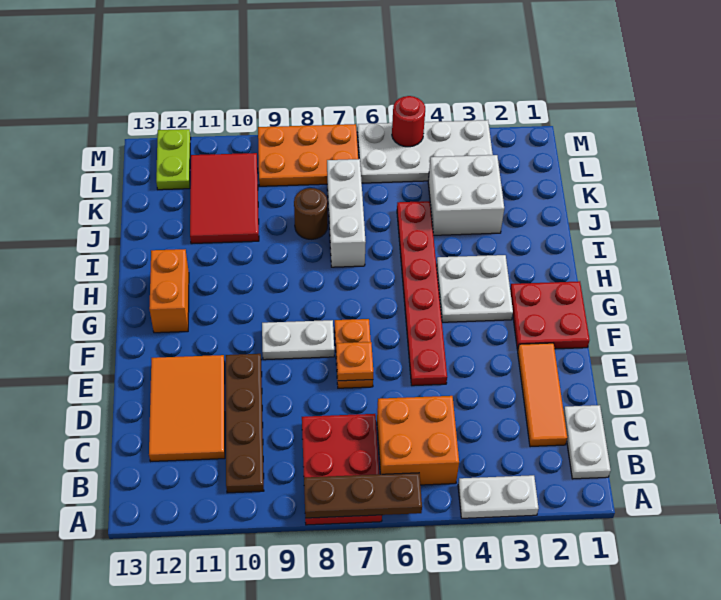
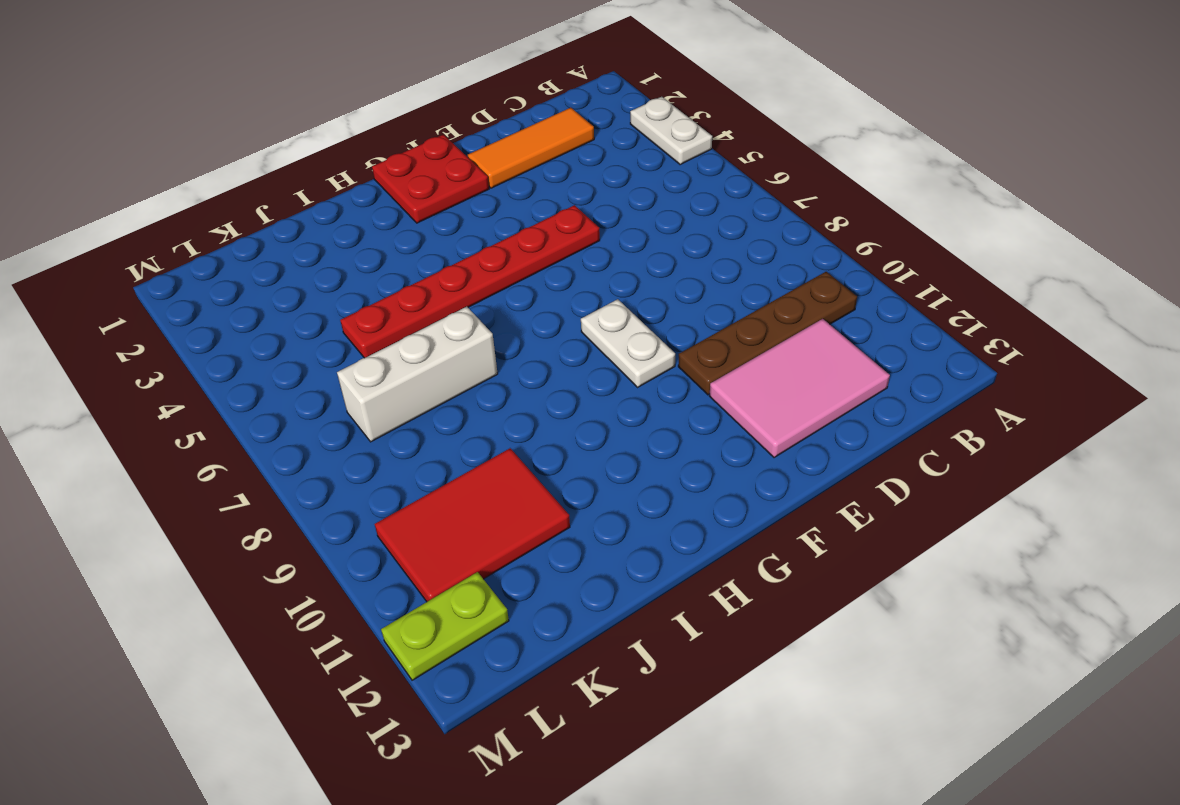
pink 2x3 tile [710,319,890,458] -> orange 2x3 tile [149,355,225,461]
none -> red 2x3 plate [302,414,382,525]
none -> white 1x2 plate [564,405,611,479]
none -> orange 2x2 brick [377,396,459,485]

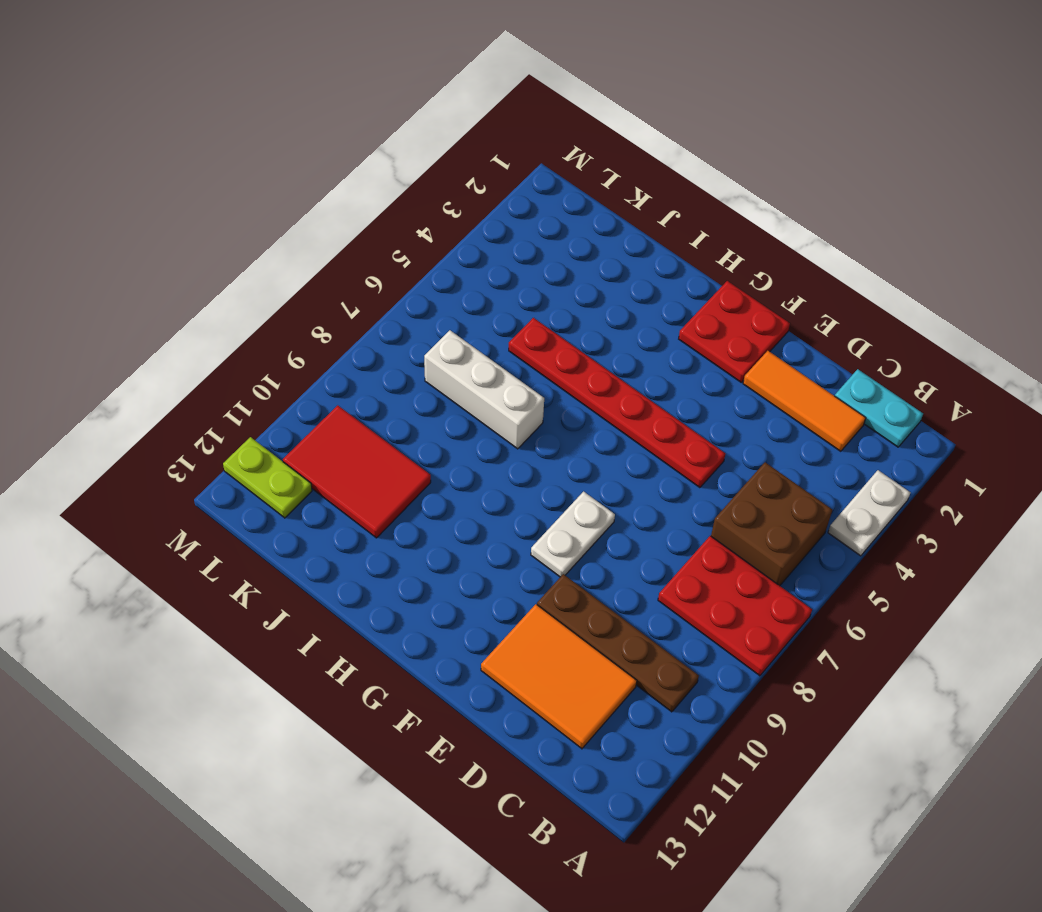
cyan 1x2 plate [835,369,923,447] -> white 1x2 plate [564,405,611,479]
brown 2x2 brick [711,462,832,586] -> orange 2x2 brick [377,396,459,485]
none -> orange 1x2 plate [335,319,373,388]
none -> white 2x2 plate [436,255,513,322]
none -> orange 1x2 brick [149,249,189,333]

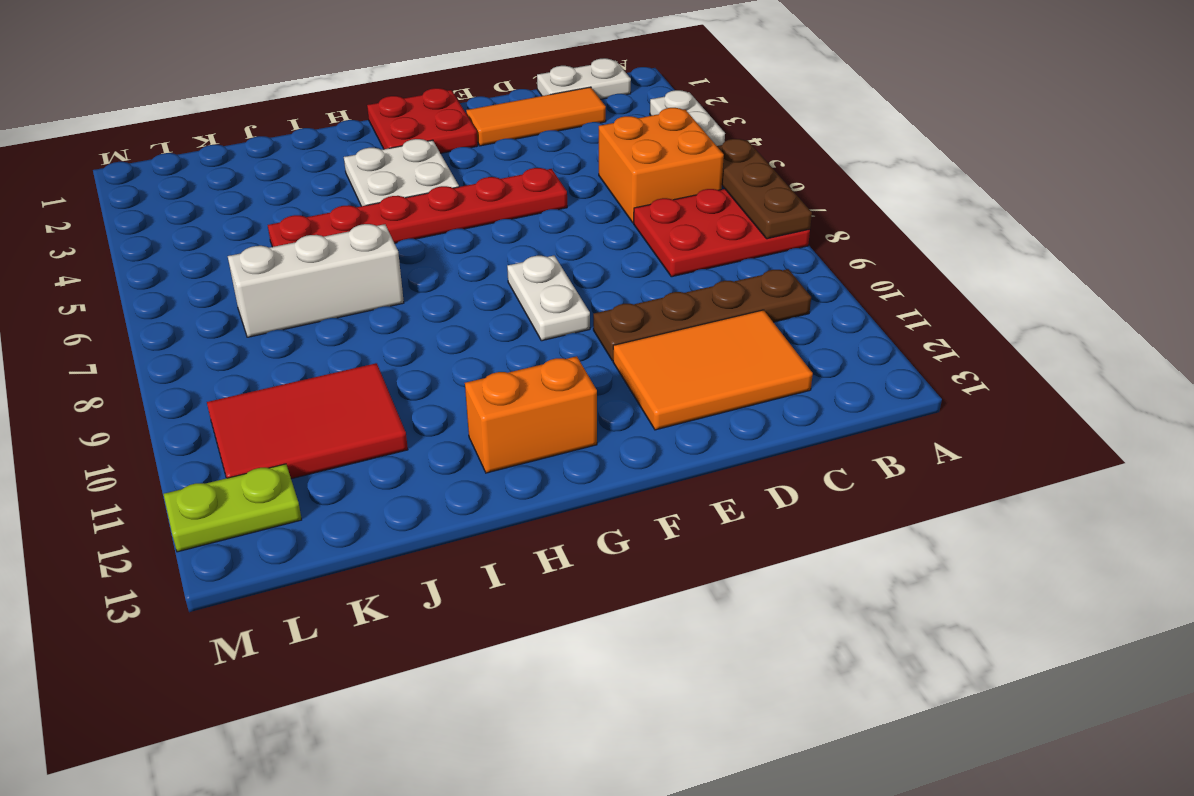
none -> orange 1x2 plate [335,319,373,388]
none -> white 2x2 brick [428,155,504,235]
none -> brown 1x1 round brick [294,188,328,239]

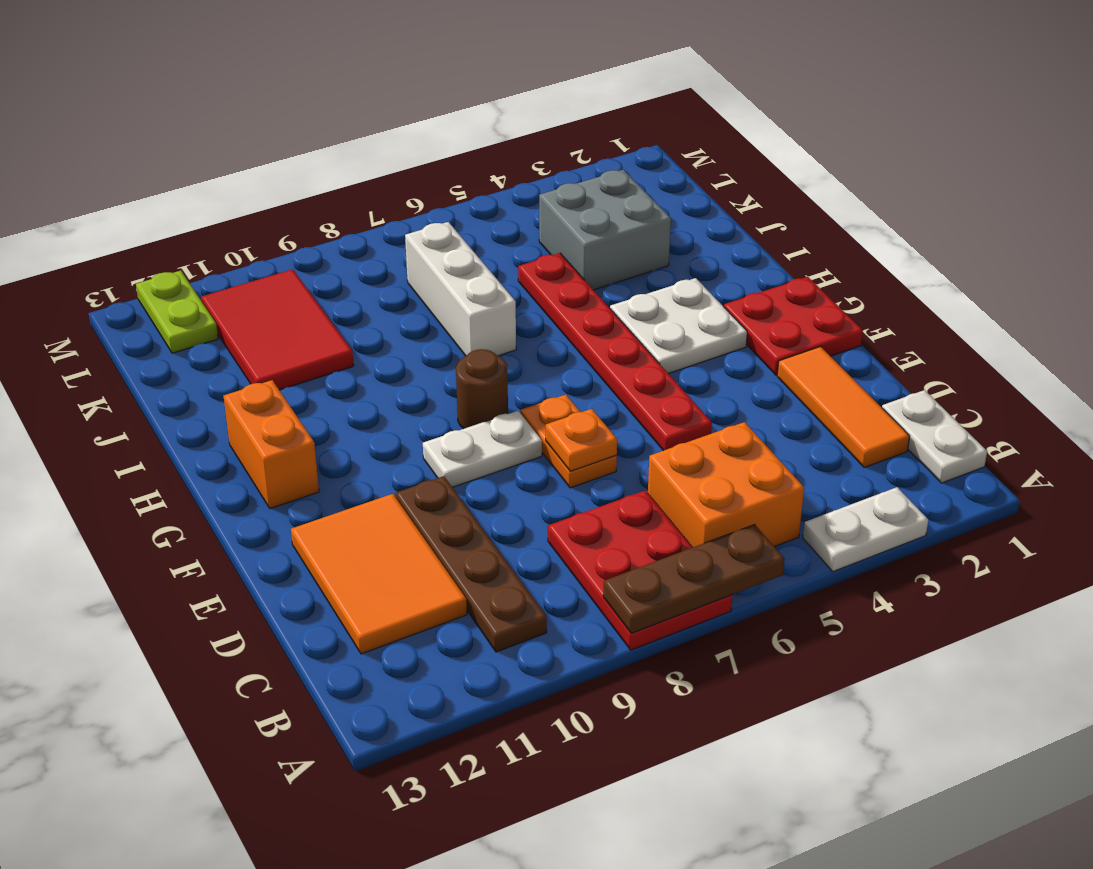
brown 1x1 round brick [456,349,508,429] -> brown 1x1 round brick moved to [294,188,328,239]
grey 2x2 brick [539,170,671,290] -> white 2x2 brick [428,155,504,235]
none -> white 2x4 plate [357,120,493,183]
none -> orange 2x3 plate [258,124,358,186]
none -> red 1x1 round brick [392,96,425,147]

